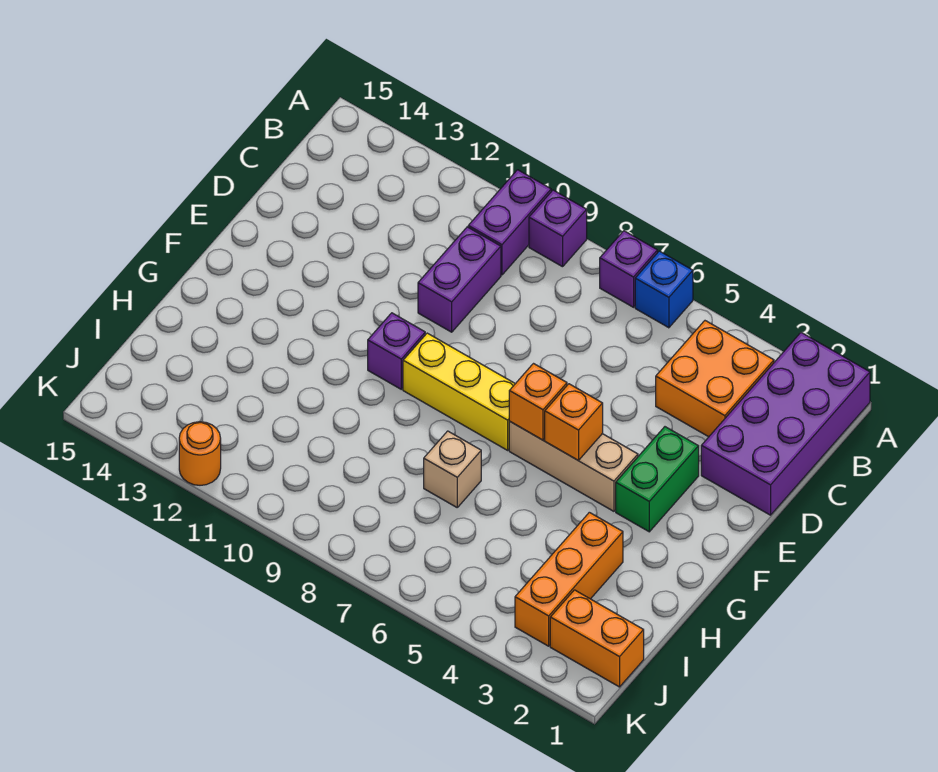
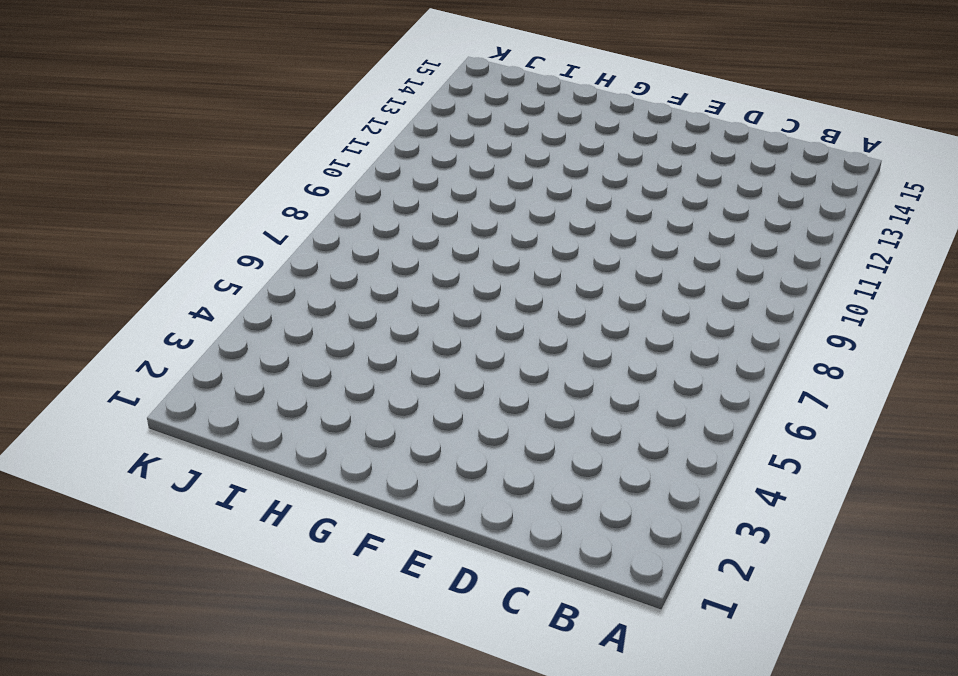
none -> purple 2x4 brick [701,333,870,515]
none -> blue 1x1 brick [635,251,693,328]
none -> purple 1x1 brick [600,231,657,307]

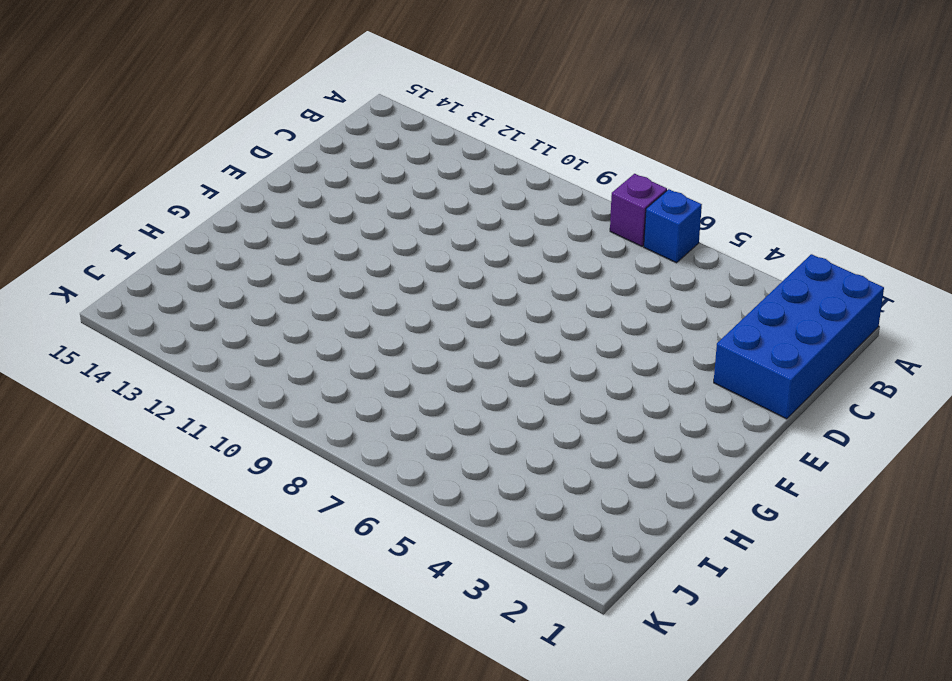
blue 2x4 brick [714,254,884,419] -> purple 2x4 brick [701,333,870,515]
none -> purple 1x1 brick [529,190,587,267]
none -> purple 1x2 brick [468,170,551,275]
none -> orange 2x2 brick [656,321,774,437]

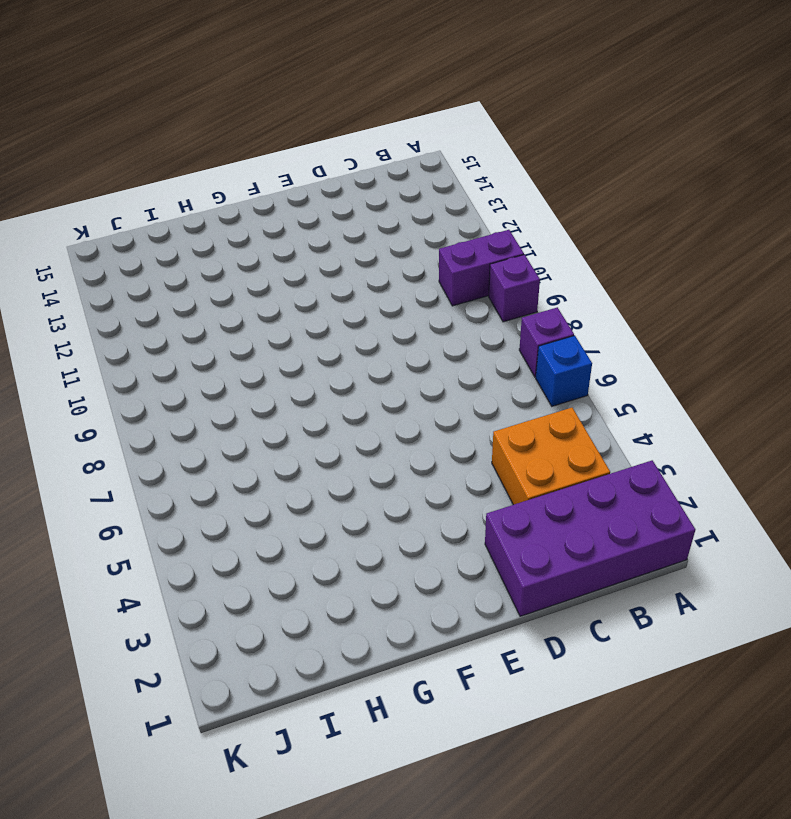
none -> purple 1x2 brick [418,227,501,332]
none -> green 1x2 brick [616,427,699,532]
none -> tan 1x3 brick [509,421,638,511]

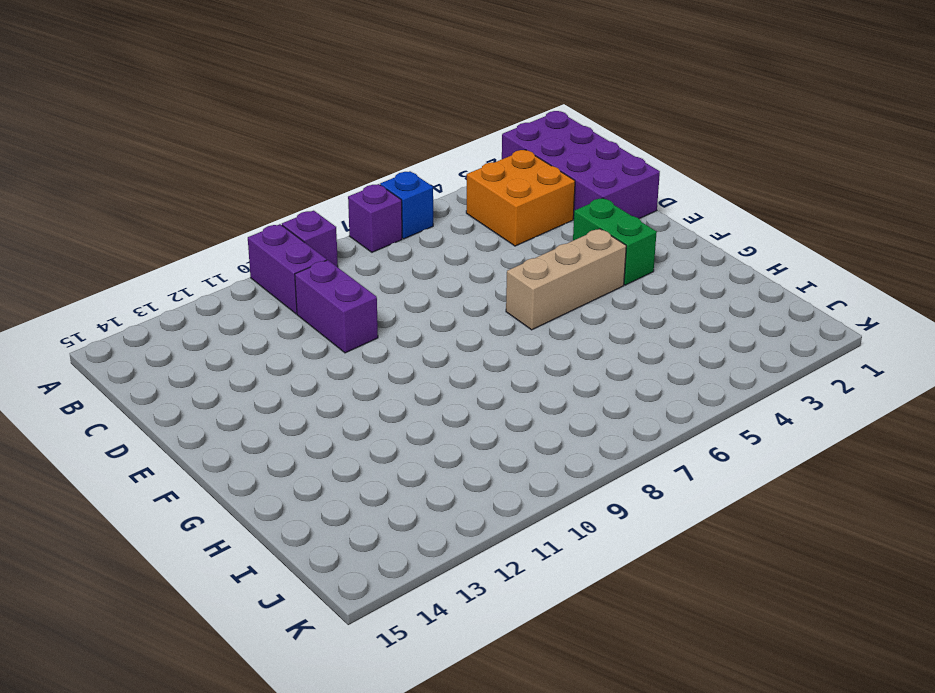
none -> yellow 1x3 brick [403,333,515,450]
none -> purple 1x1 brick [368,313,425,389]
none -> orange 1x3 brick [515,512,623,646]

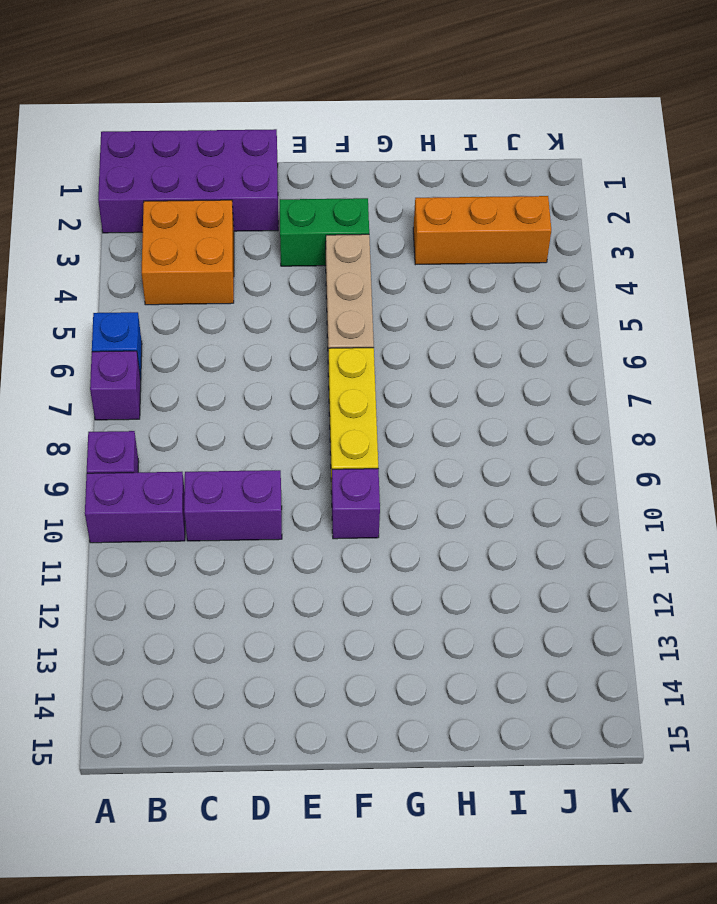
none -> tan 1x1 brick [424,431,481,507]
none -> orange 1x2 brick [550,590,644,687]
none -> orange 1x1 round brick [179,422,221,485]

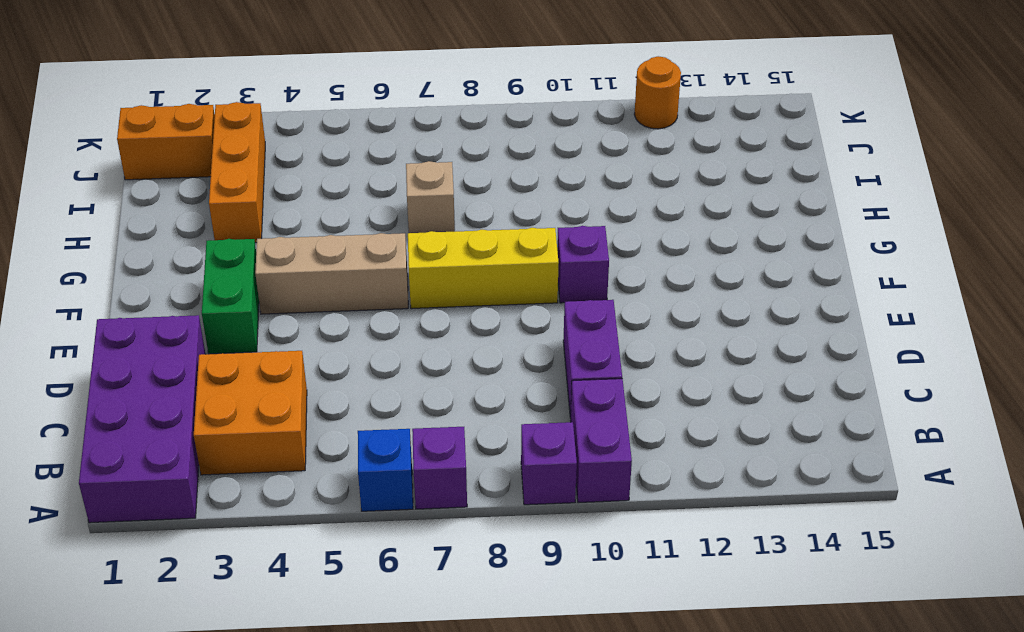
none -> orange 1x1 brick [545,384,603,460]
none -> orange 1x1 brick [509,364,567,440]

